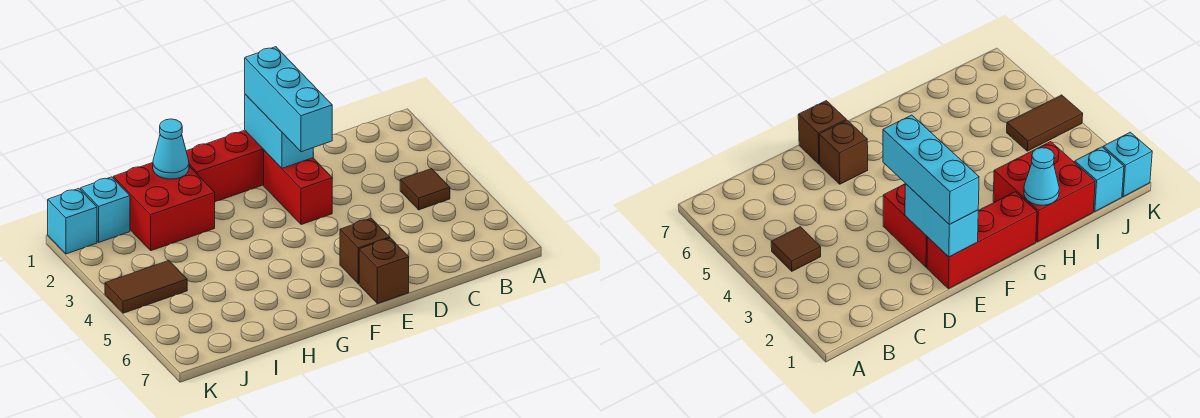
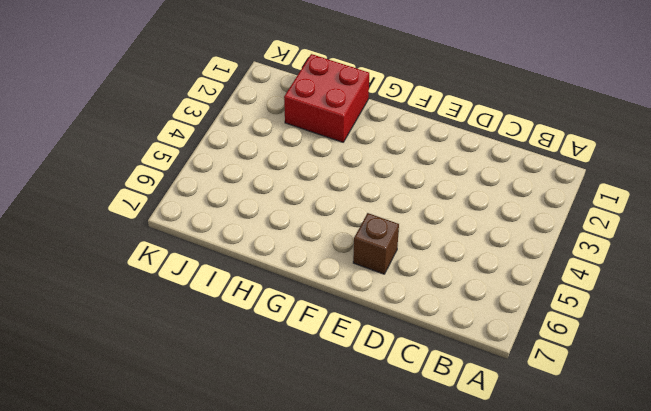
none -> brown 1x1 tile [400,169,450,210]
none -> red 1x3 brick [186,130,264,202]
none -> red 1x2 brick [264,150,332,225]

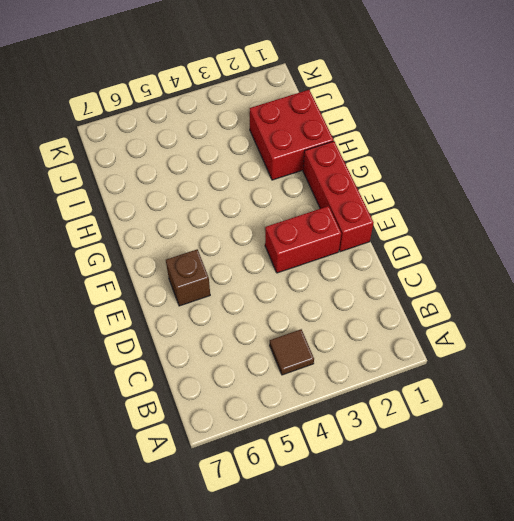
none -> brown 1x1 brick [359,238,409,304]
none -> cyan 1x1 brick [81,177,130,242]
none -> brown 1x2 tile [105,260,187,313]

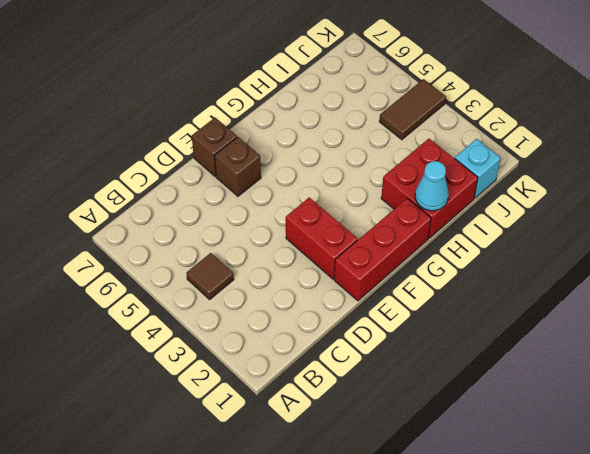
none -> cyan 1x1 brick [48,188,97,254]
none -> cyan 1x2 brick [245,94,313,168]
none -> cyan 1x3 brick [245,47,332,152]

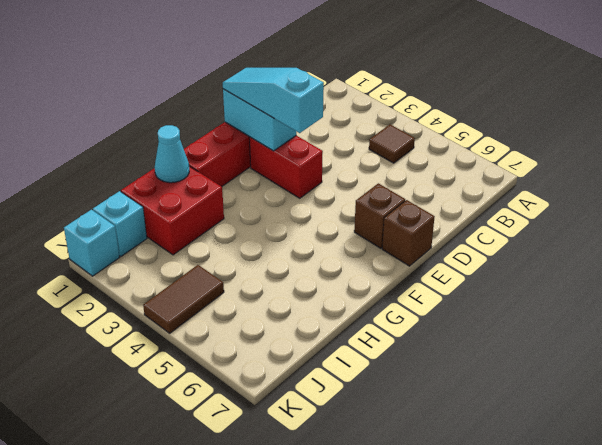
cyan 1x3 slope [223,68,324,133] -> cyan 1x3 brick [245,47,332,152]

